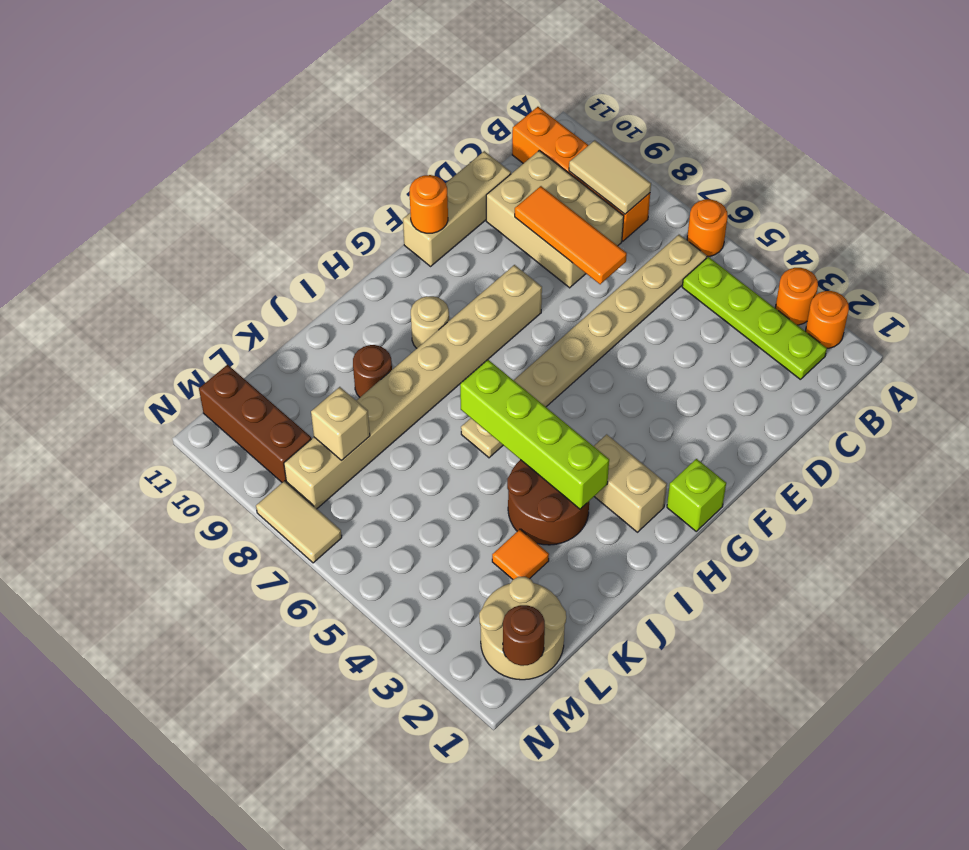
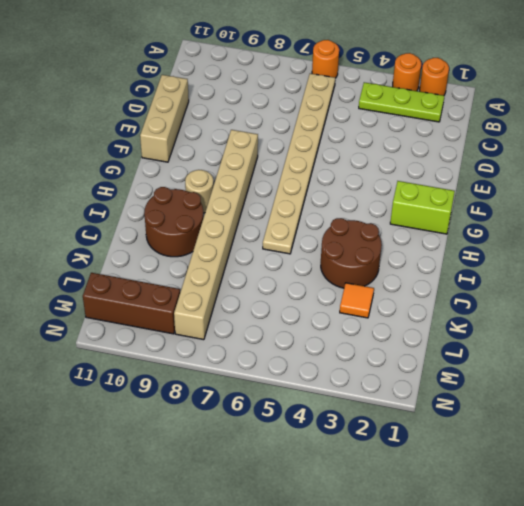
lime 1x3 plate [359,82,444,122] -> lime 1x4 plate [682,257,827,380]
lime 1x2 brick [390,181,455,234] -> lime 1x1 brick [667,459,726,531]
brown 2x2 round brick [144,187,203,257] -> brown 1x1 round brick [353,345,392,397]
none -> orange 1x4 brick [512,107,650,241]
none -> tan 2x3 brick [486,150,624,288]
none -> tan 1x2 brick [594,434,667,532]

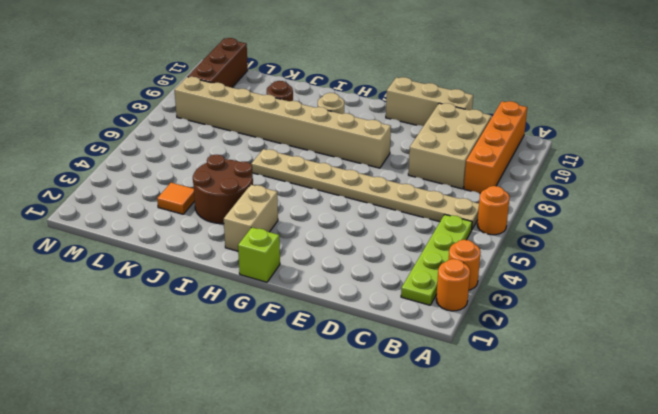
none -> tan 2x2 round brick [479,577,566,680]
none -> tan 1x2 tile [256,481,342,563]
none -> tan 1x2 tile [569,140,651,214]

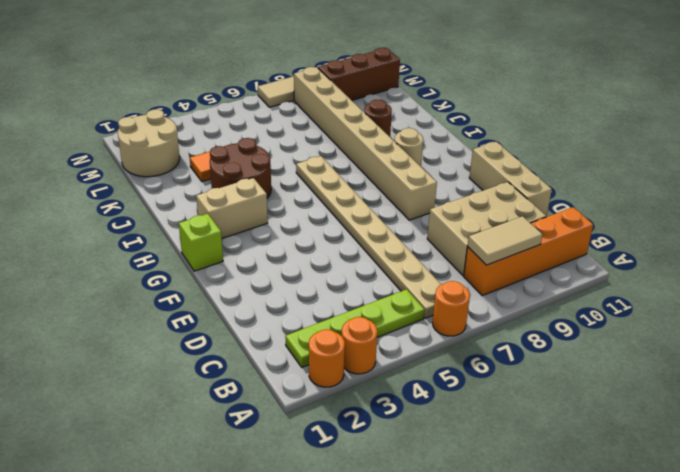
none -> orange 1x3 tile [515,186,627,284]
none -> orange 1x1 round brick [410,175,448,233]
none -> lime 1x4 brick [460,360,609,509]

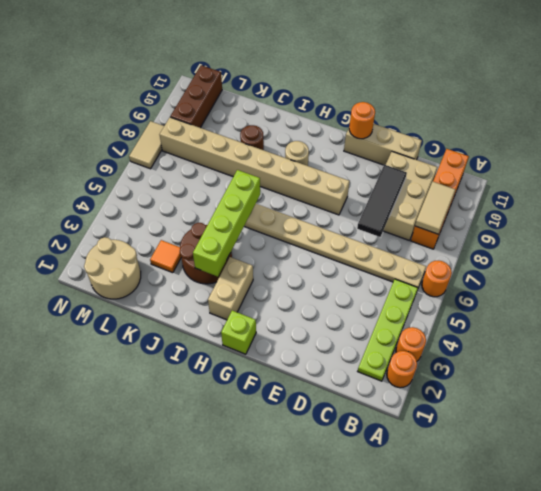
black 1x3 tile [357,165,407,237] -> orange 1x3 tile [515,186,627,284]
none -> tan 1x1 brick [311,387,370,460]
none -> brown 1x1 round brick [503,605,545,666]

